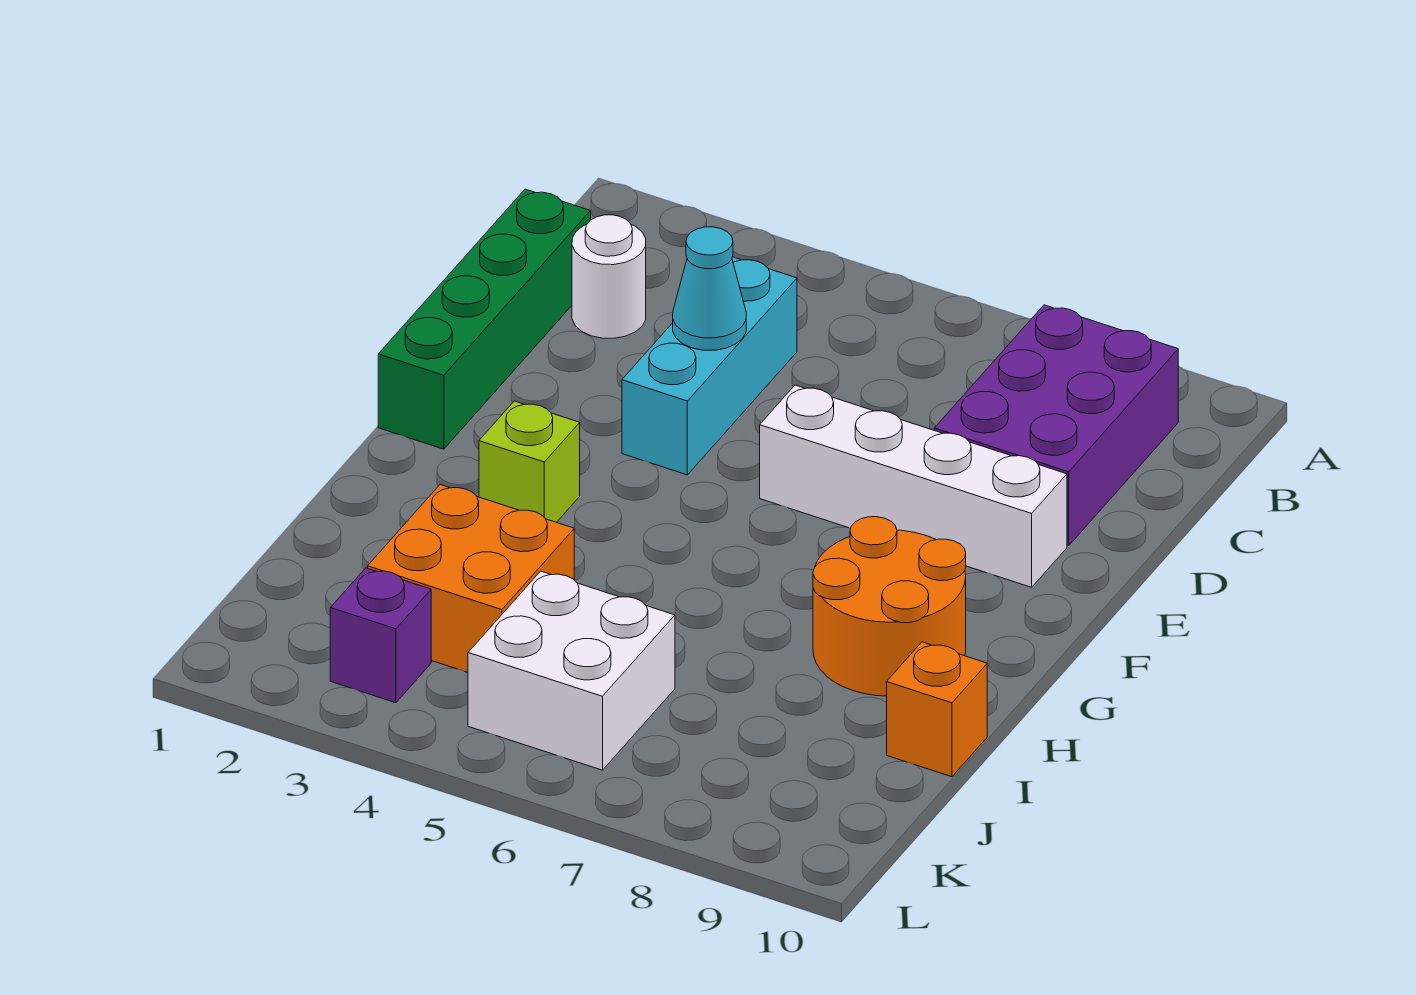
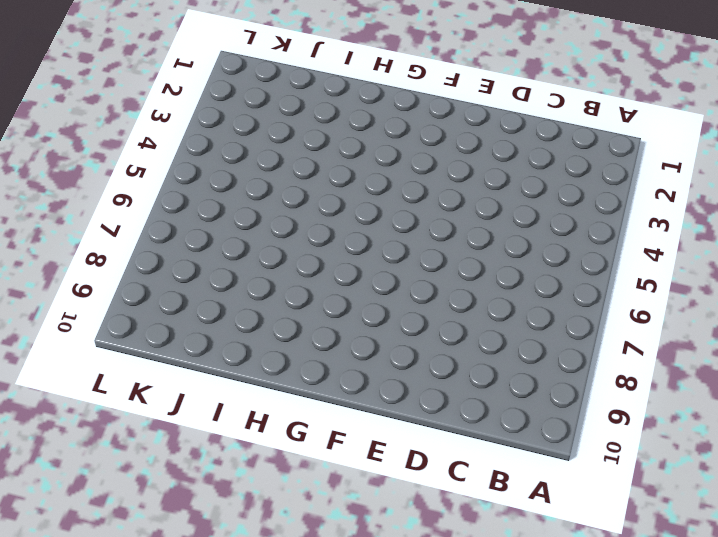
none -> purple 2x3 brick [934,305,1178,546]
none -> green 1x4 brick [378,189,591,449]
none -> white 1x1 round brick [572,215,646,338]

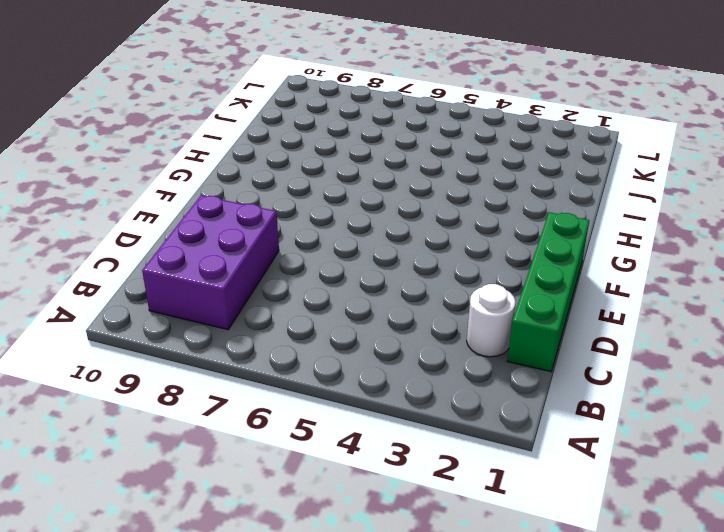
none -> cyan 1x3 brick [622,257,797,475]
none -> white 1x4 brick [760,385,1067,587]
none -> lime 1x1 brick [479,401,580,522]

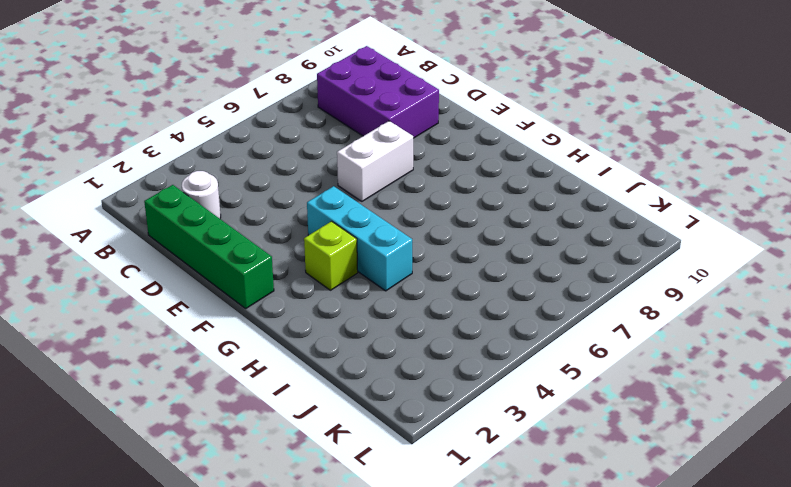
white 1x2 brick [337,121,413,201] -> white 1x4 brick [760,385,1067,587]
cyan 1x3 brick [307,186,412,291] -> cyan 1x3 brick moved to [622,257,797,475]
none -> orange 2x2 round brick [813,517,966,696]
none -> orange 2x2 brick [368,485,574,672]
none -> orange 1x1 brick [887,642,987,777]

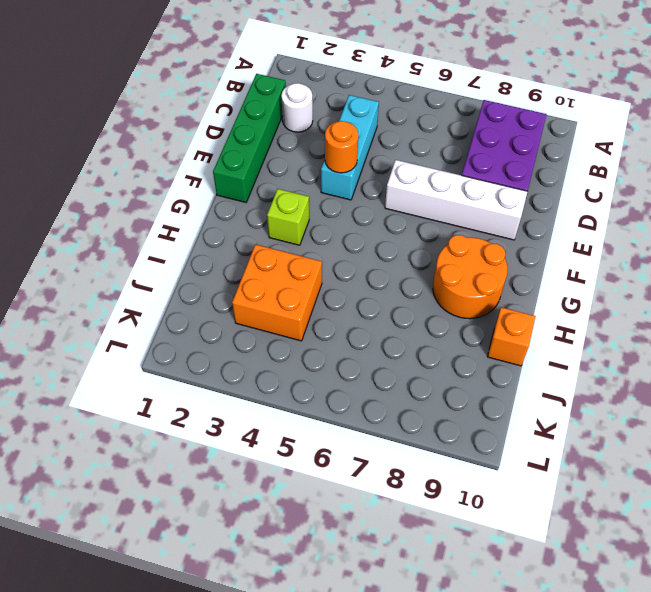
orange 1x1 round brick [325,121,358,173] -> none
none -> white 2x2 brick [468,571,675,770]
none -> purple 1x1 brick [330,568,431,703]
none -> cyan 1x1 cone [673,227,746,350]

